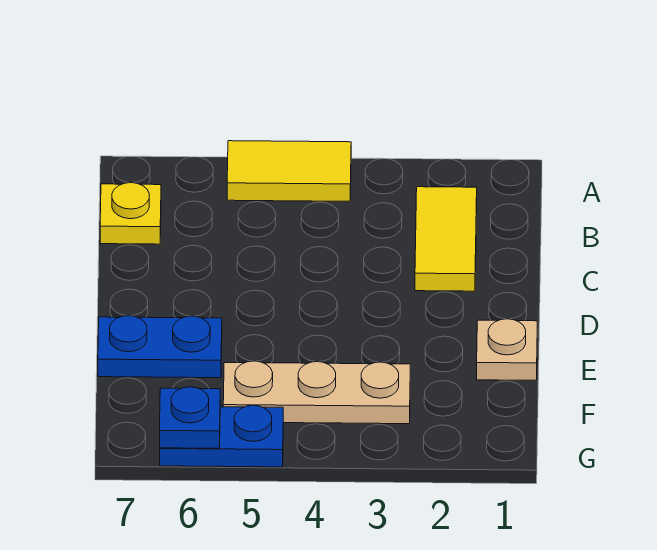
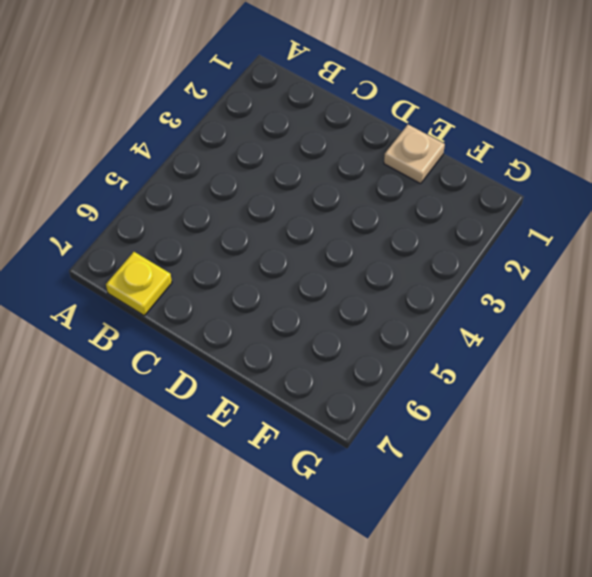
none -> yellow 1x2 tile [227,141,351,201]
none -> yellow 1x2 tile [415,187,477,291]

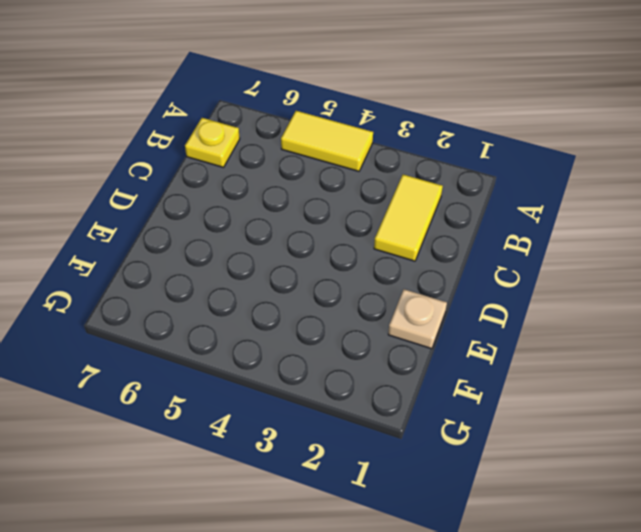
none -> blue 1x2 plate [98,316,222,378]
none -> tan 1x3 plate [223,361,410,424]

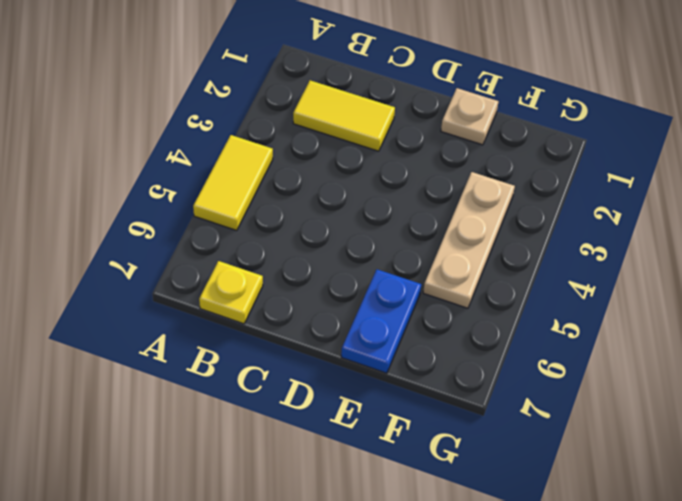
none -> blue 1x2 plate [160,405,283,467]
none -> blue 1x1 plate [160,387,220,448]

